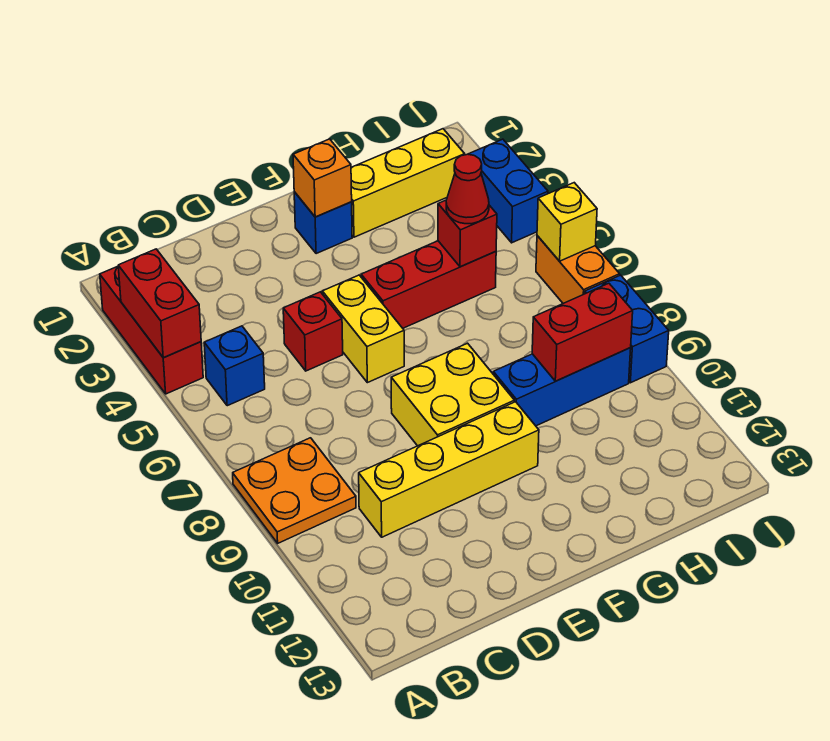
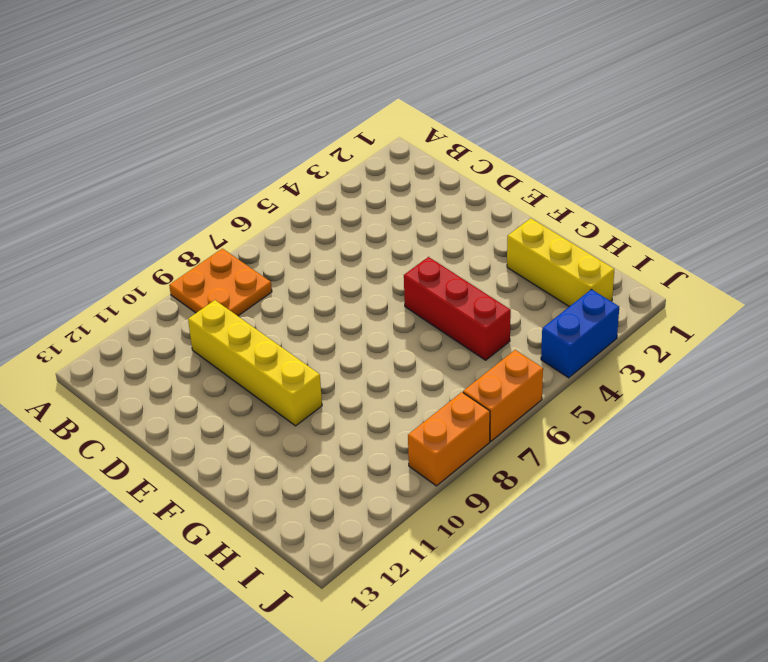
orange 1x2 brick [408,392,490,486] -> blue 1x2 brick [585,275,669,383]
none -> red 1x3 brick [100,266,203,394]
none -> blue 1x1 brick [204,326,265,406]
none -> red 1x1 brick [283,292,343,371]

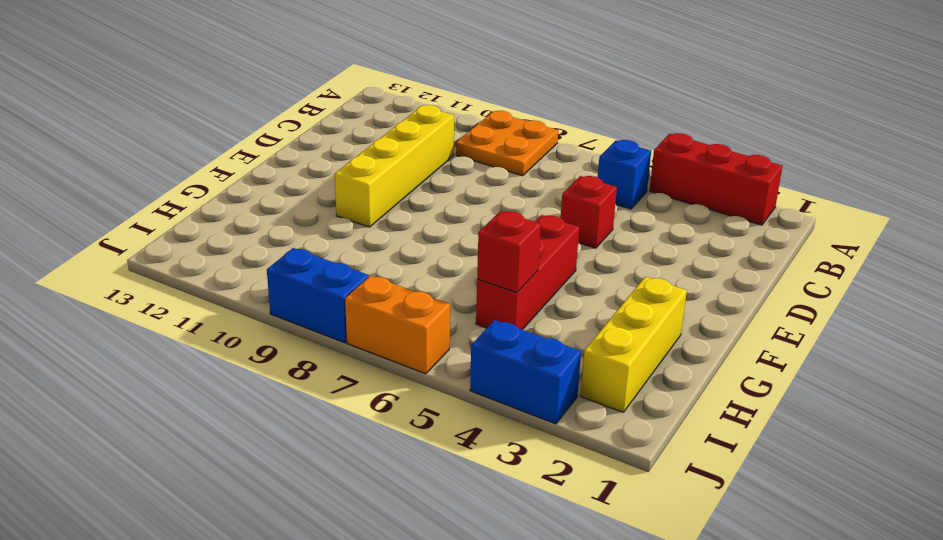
none -> yellow 1x2 brick [322,275,404,383]
none -> yellow 2x2 brick [391,343,514,446]
none -> blue 1x1 brick [294,192,352,254]

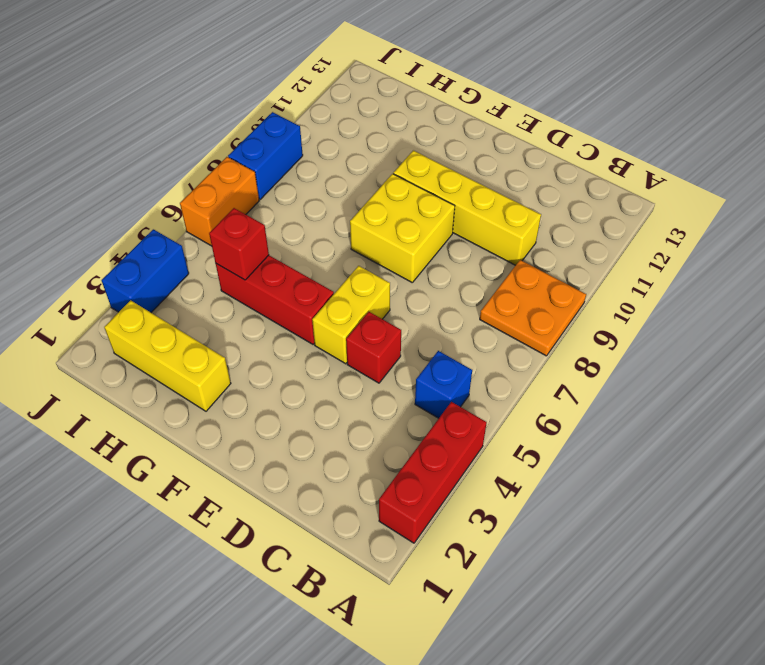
none -> blue 1x1 brick [294,192,352,254]
none -> blue 1x3 brick [493,348,631,426]
none -> red 1x2 brick [118,249,201,358]

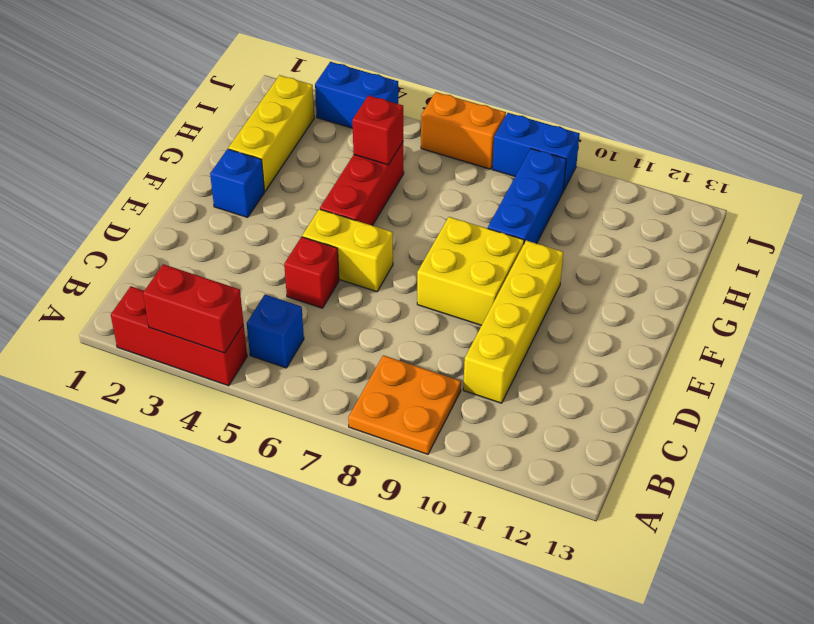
none -> orange 1x1 brick [293,139,352,217]
none -> red 1x2 brick [532,283,633,381]
none -> yellow 1x1 brick [537,183,597,261]

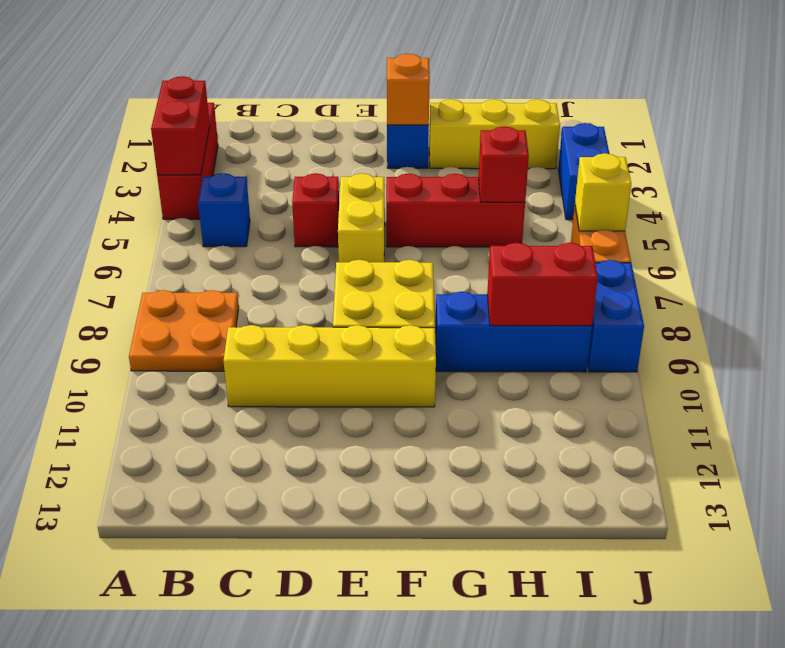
none -> red 1x1 cone [446,154,489,224]

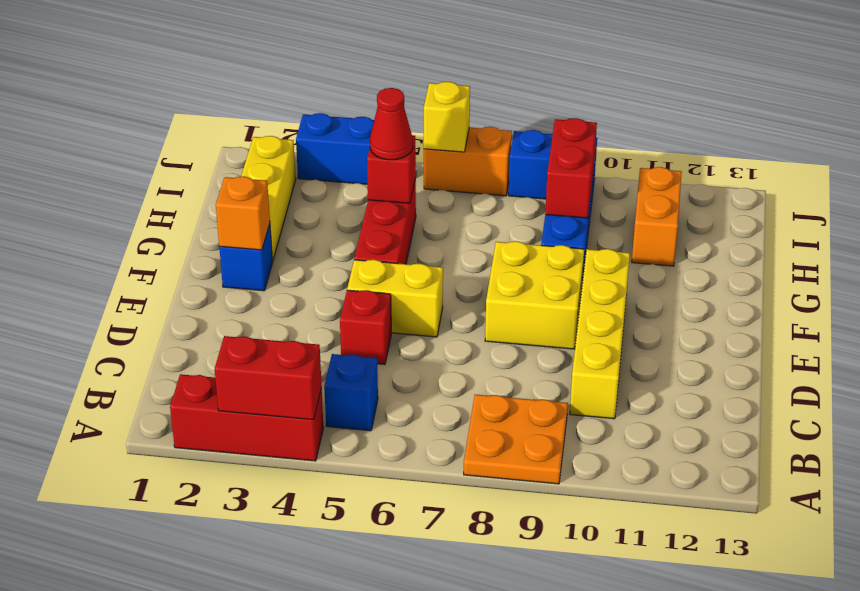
orange 1x2 brick [632,167,682,266] -> none

